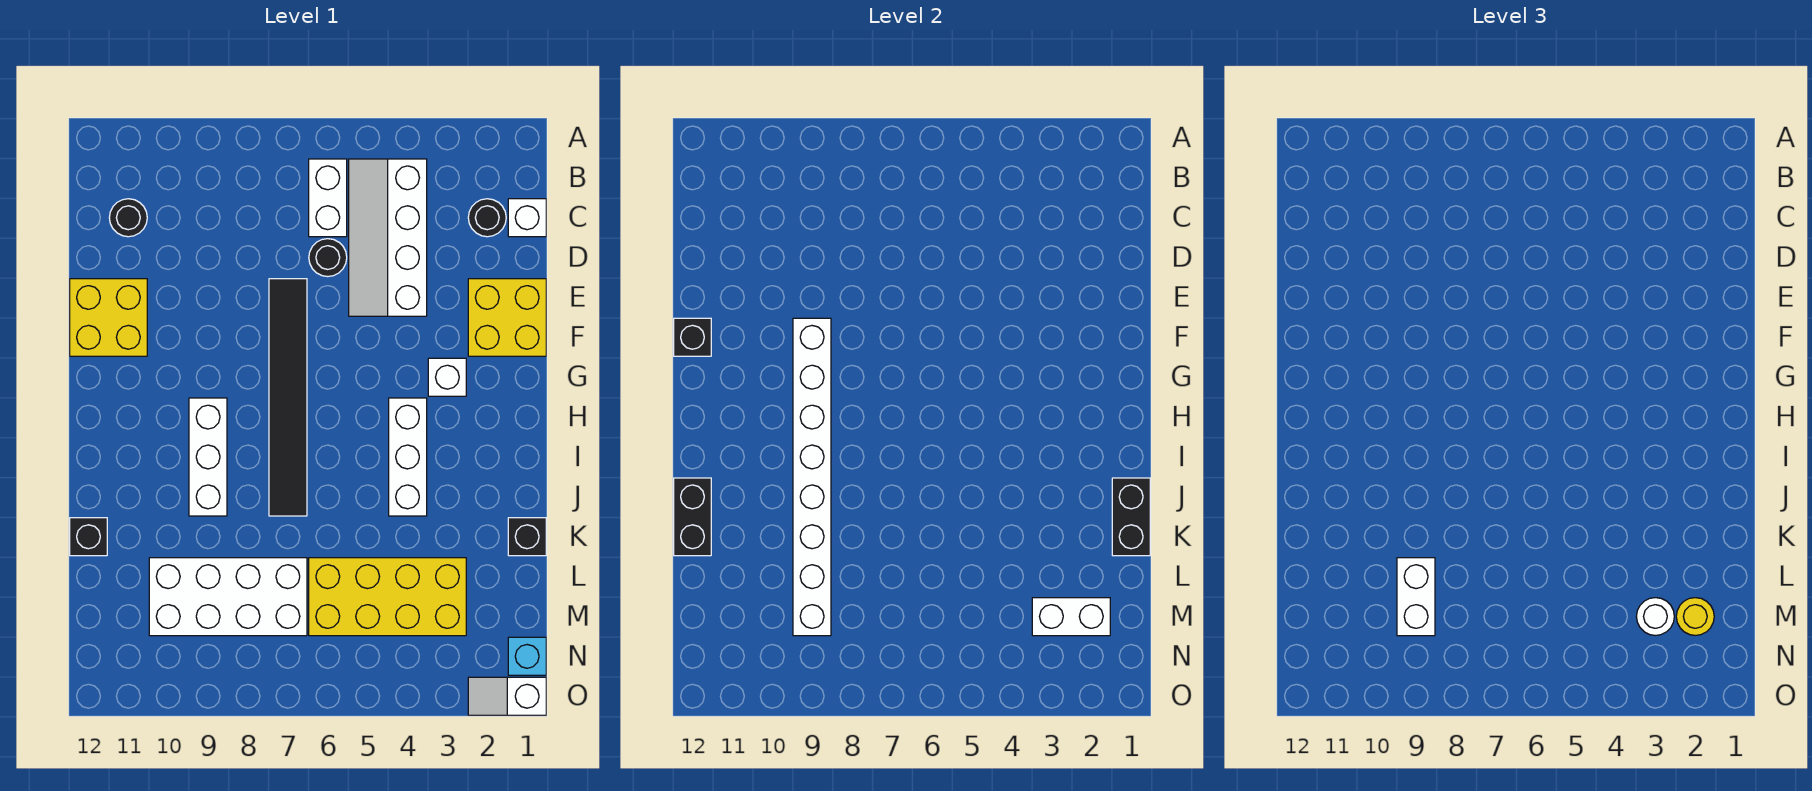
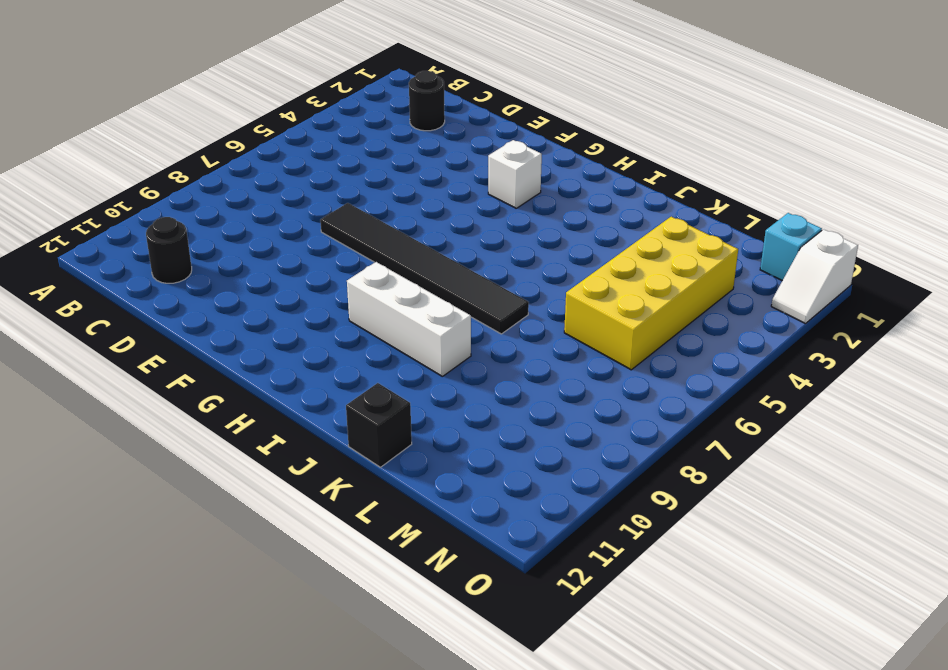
none -> white 2x4 slope [349,159,427,316]
none -> white 1x2 brick [309,159,347,237]
none -> white 1x1 brick [508,199,546,237]

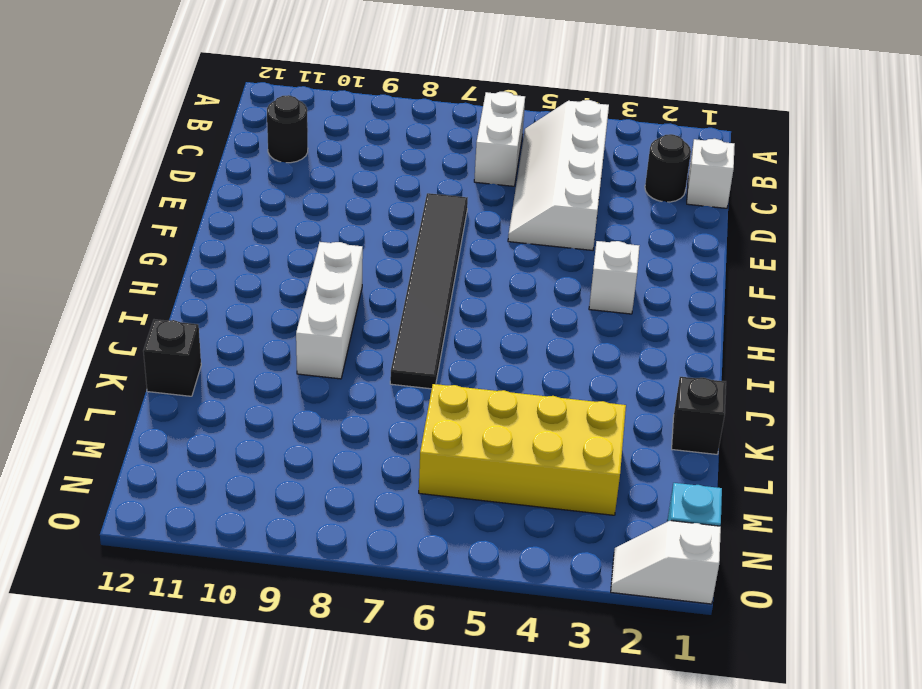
none -> black 1x1 round brick [309,239,347,277]
none -> yellow 2x2 brick [468,279,546,356]
none -> yellow 2x2 brick [70,279,147,356]

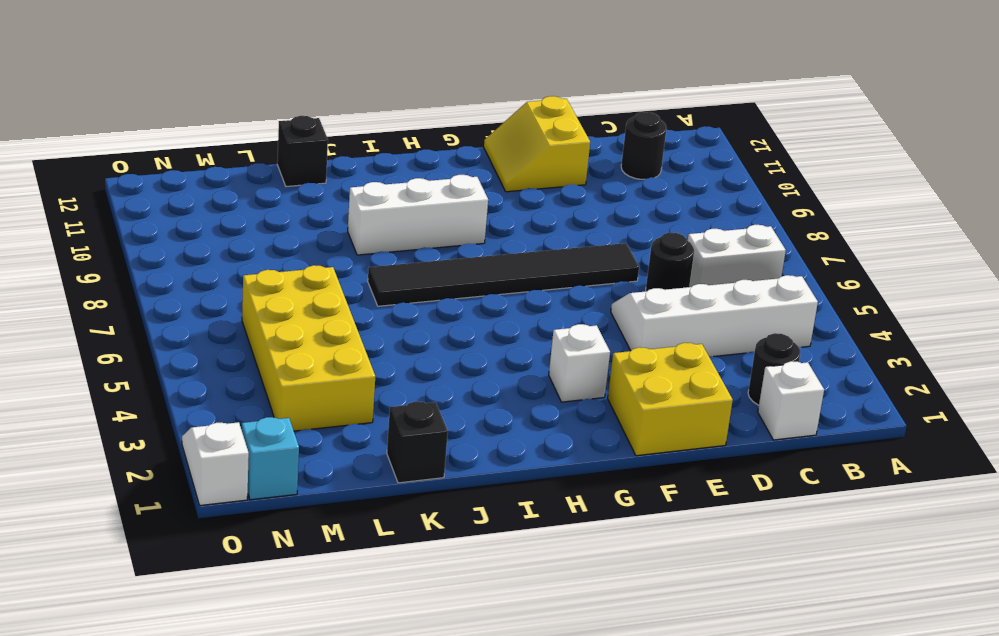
yellow 2x2 slope [484,96,590,192] -> yellow 2x2 brick [70,279,147,356]
none -> white 1x3 brick [389,398,427,516]
none -> white 2x4 brick [149,558,307,636]
none -> white 1x8 brick [793,318,831,636]

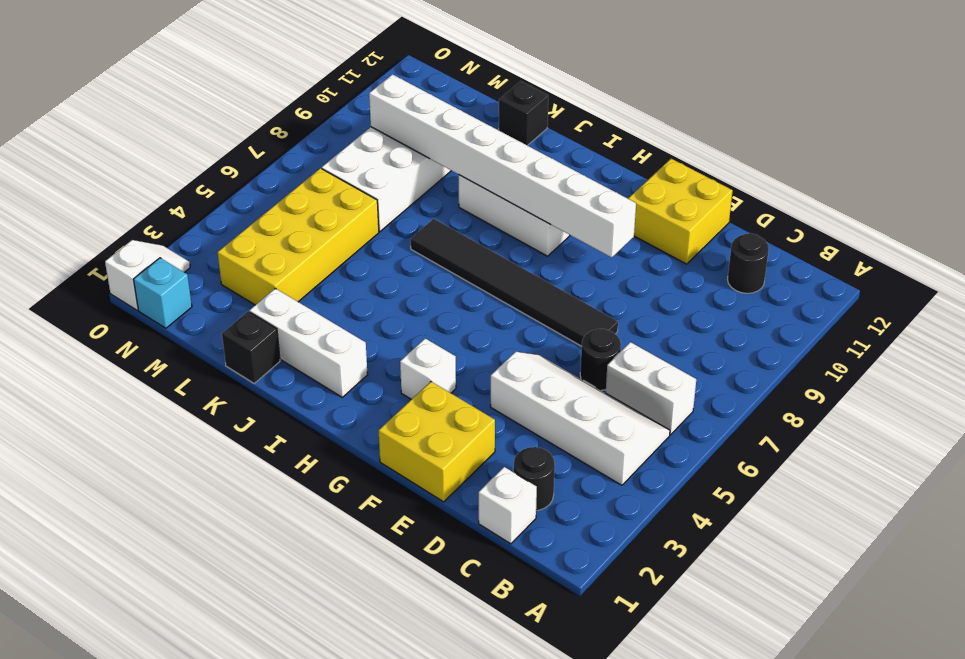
white 1x3 brick [249,288,368,397] -> white 1x3 brick moved to [389,398,427,516]
none -> black 1x1 brick [674,318,711,356]
none -> black 1x2 brick [1112,478,1150,556]
none -> black 1x2 brick [674,478,711,556]

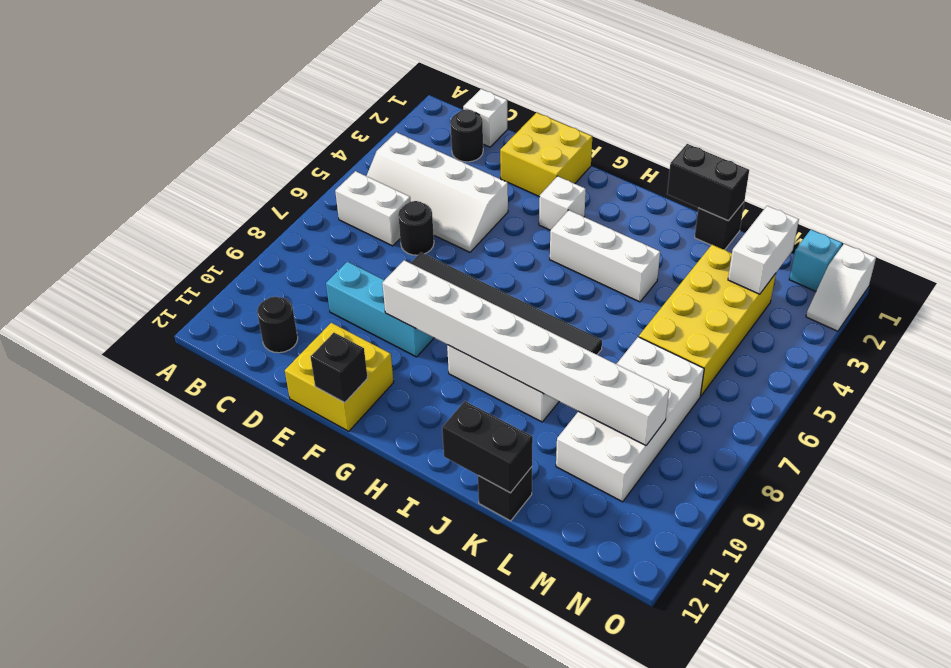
cyan 1x3 brick [326,262,434,357] -> none
none -> white 1x2 brick [1397,558,1435,636]
none -> yellow 1x1 round brick [1676,598,1714,635]
none -> white 1x1 round brick [1636,598,1674,635]

